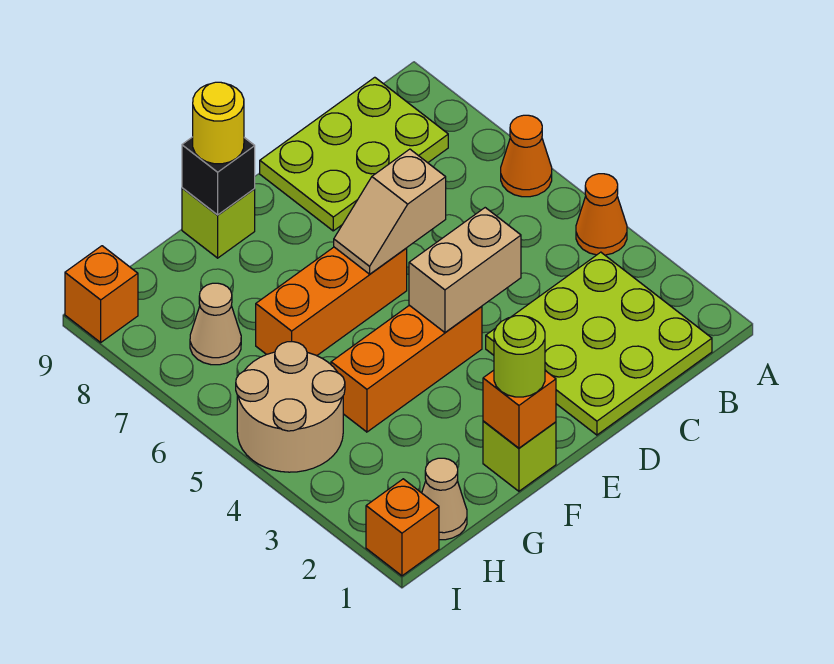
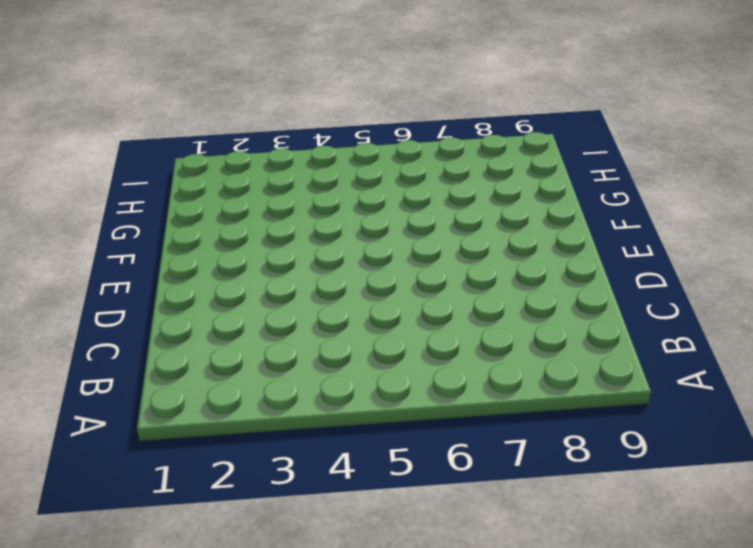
none -> orange 1x1 cone [576,174,627,255]
none -> orange 1x1 cone [501,115,552,197]
none -> lime 3x3 plate [486,252,712,435]

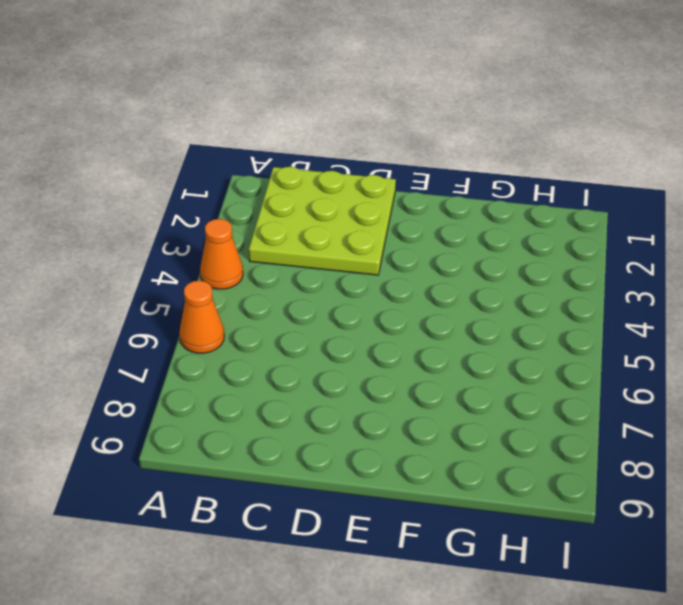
none -> lime 2x3 plate [260,77,448,231]
none -> orange 1x3 brick [331,305,482,432]
none -> orange 1x3 brick [256,247,407,356]

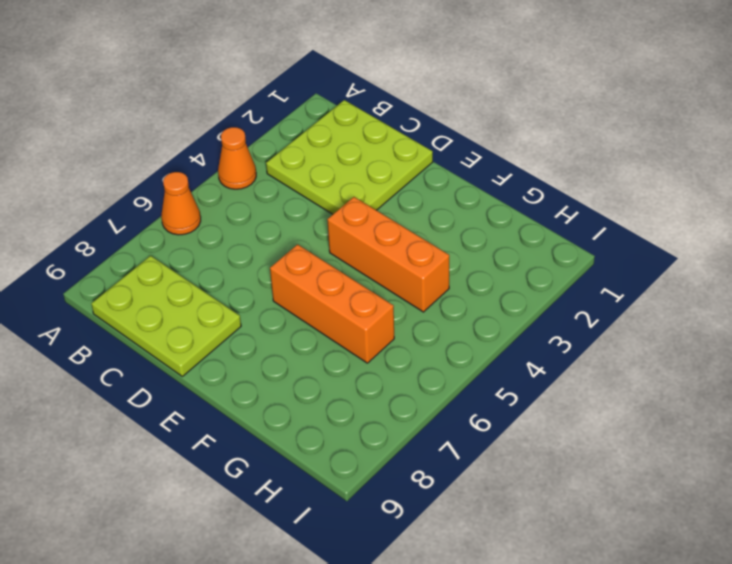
none -> lime 1x1 brick [483,421,556,491]
none -> lime 1x1 brick [182,188,255,258]
none -> tan 1x1 cone [422,458,467,540]

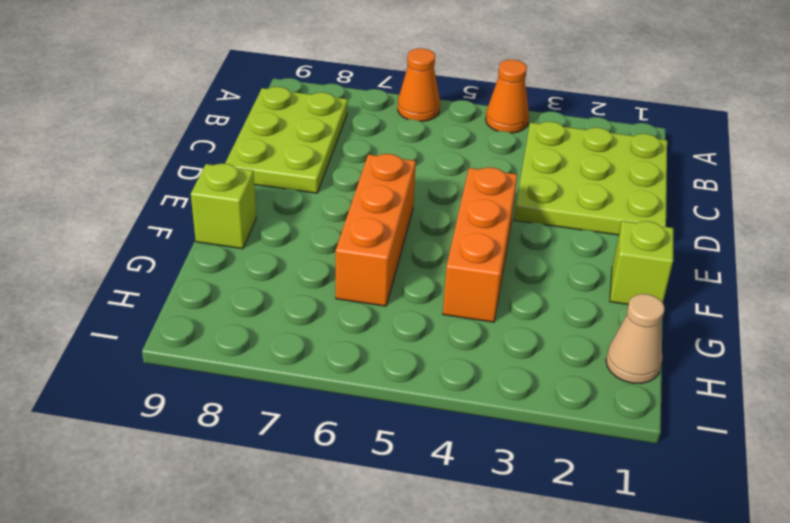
none -> tan 2x2 round brick [236,342,345,472]
none -> tan 1x1 cone [190,283,241,365]
none -> orange 1x1 brick [366,479,439,576]

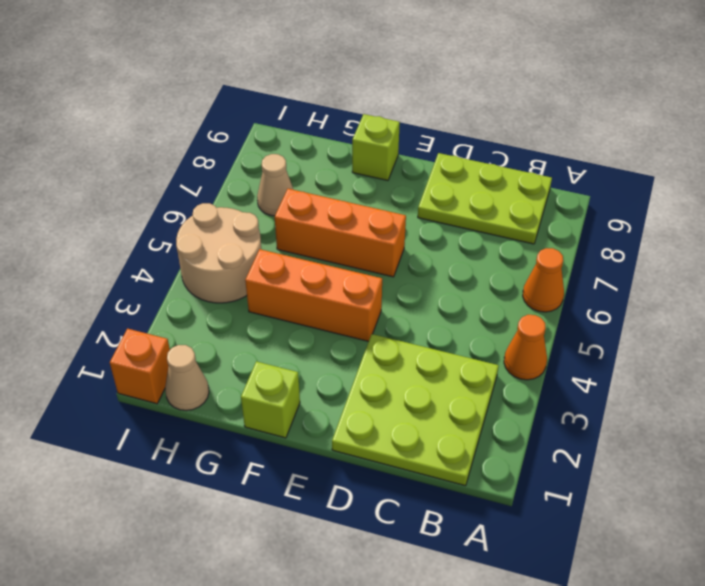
none -> orange 1x1 brick [65,246,138,342]
none -> tan 1x2 brick [409,208,521,332]
none -> tan 1x2 slope [334,149,446,274]

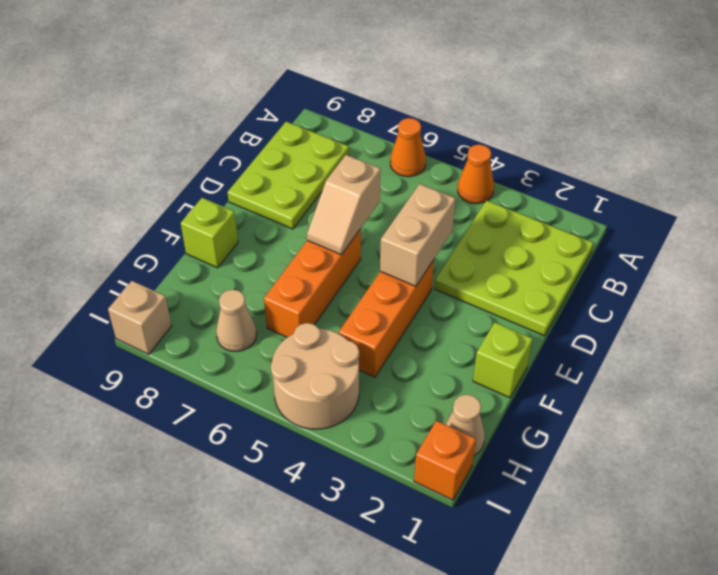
tan 1x1 brick [108,281,171,354] -> orange 1x1 brick [65,246,138,342]
none -> orange 1x1 brick [483,370,556,448]
none -> black 1x1 brick [182,137,255,215]
none -> lime 1x1 round brick [494,316,545,397]

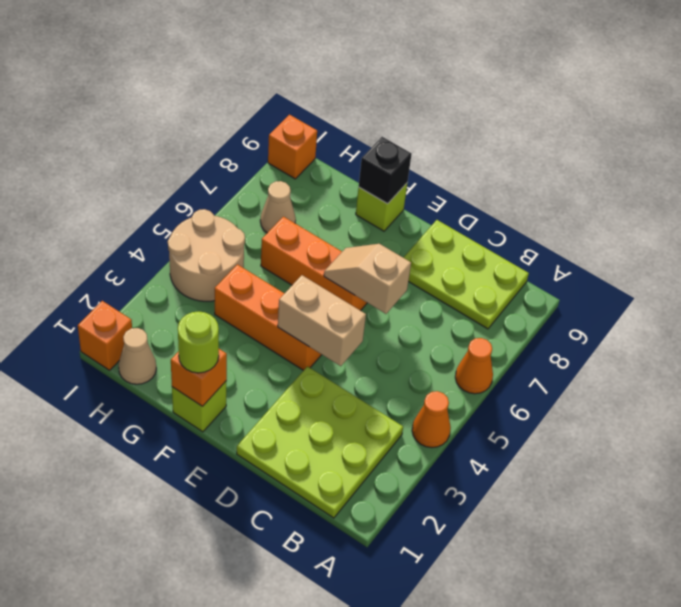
none -> yellow 1x1 round brick [193,82,244,164]

